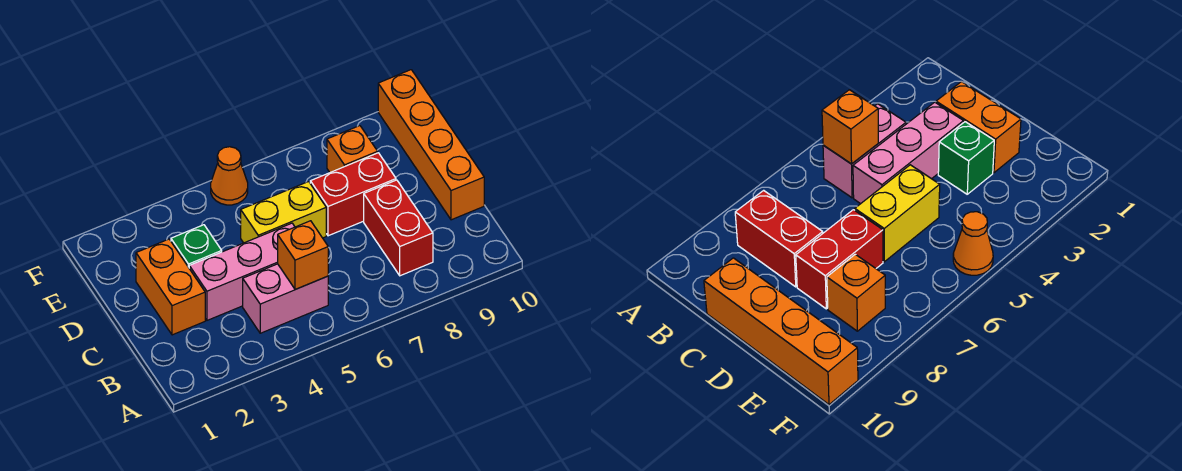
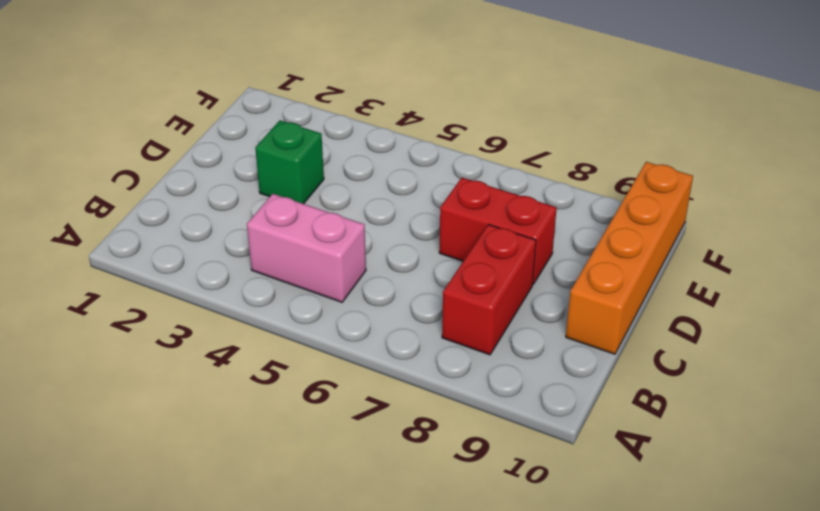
none -> orange 1x2 brick [136,239,205,335]
none -> pink 1x3 brick [189,223,295,320]

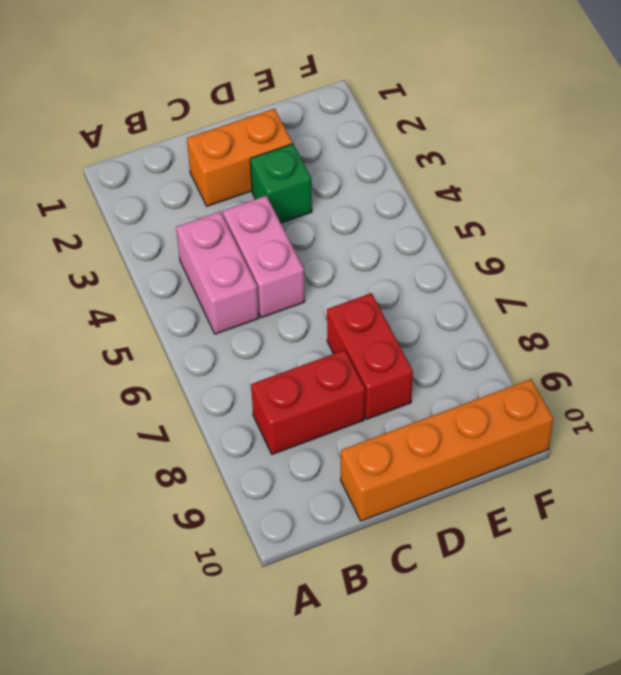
pink 1x2 brick [223,196,305,318] -> pink 1x3 brick [189,223,295,320]
none -> yellow 1x2 brick [241,182,326,243]
none -> orange 1x1 brick [327,126,378,172]

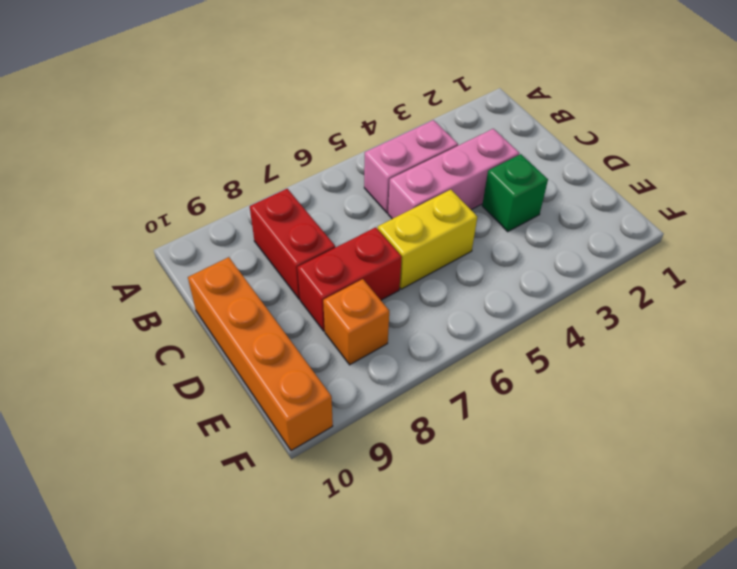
none -> orange 1x2 brick [136,239,205,335]
none -> orange 1x1 cone [211,147,248,205]

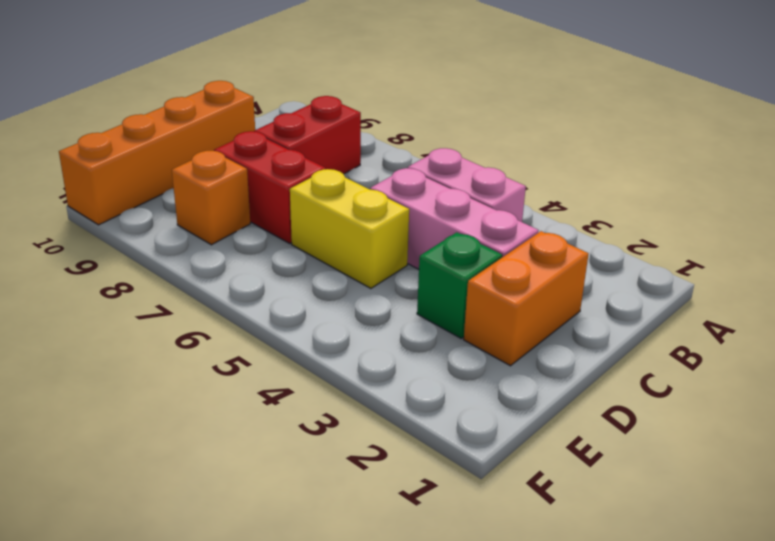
none -> orange 1x1 cone [211,147,248,205]
none -> orange 1x1 brick [278,221,328,290]

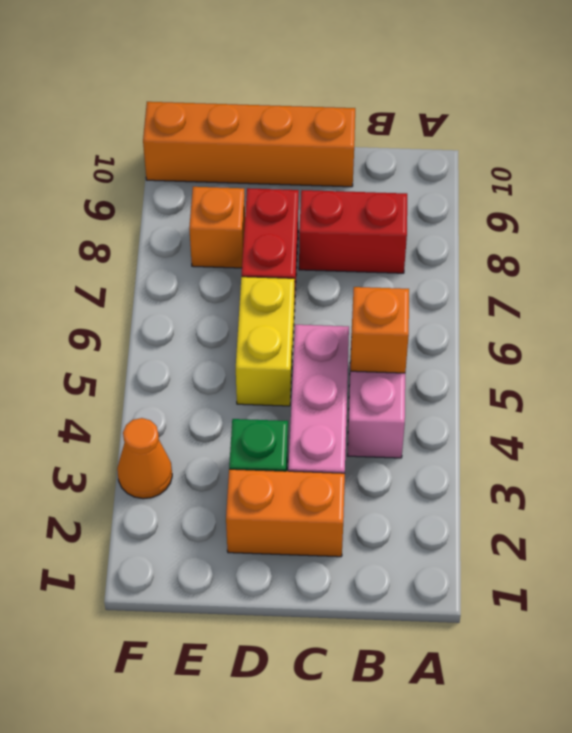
orange 1x1 cone [117,418,172,499] -> orange 1x1 cone moved to [211,147,248,205]

